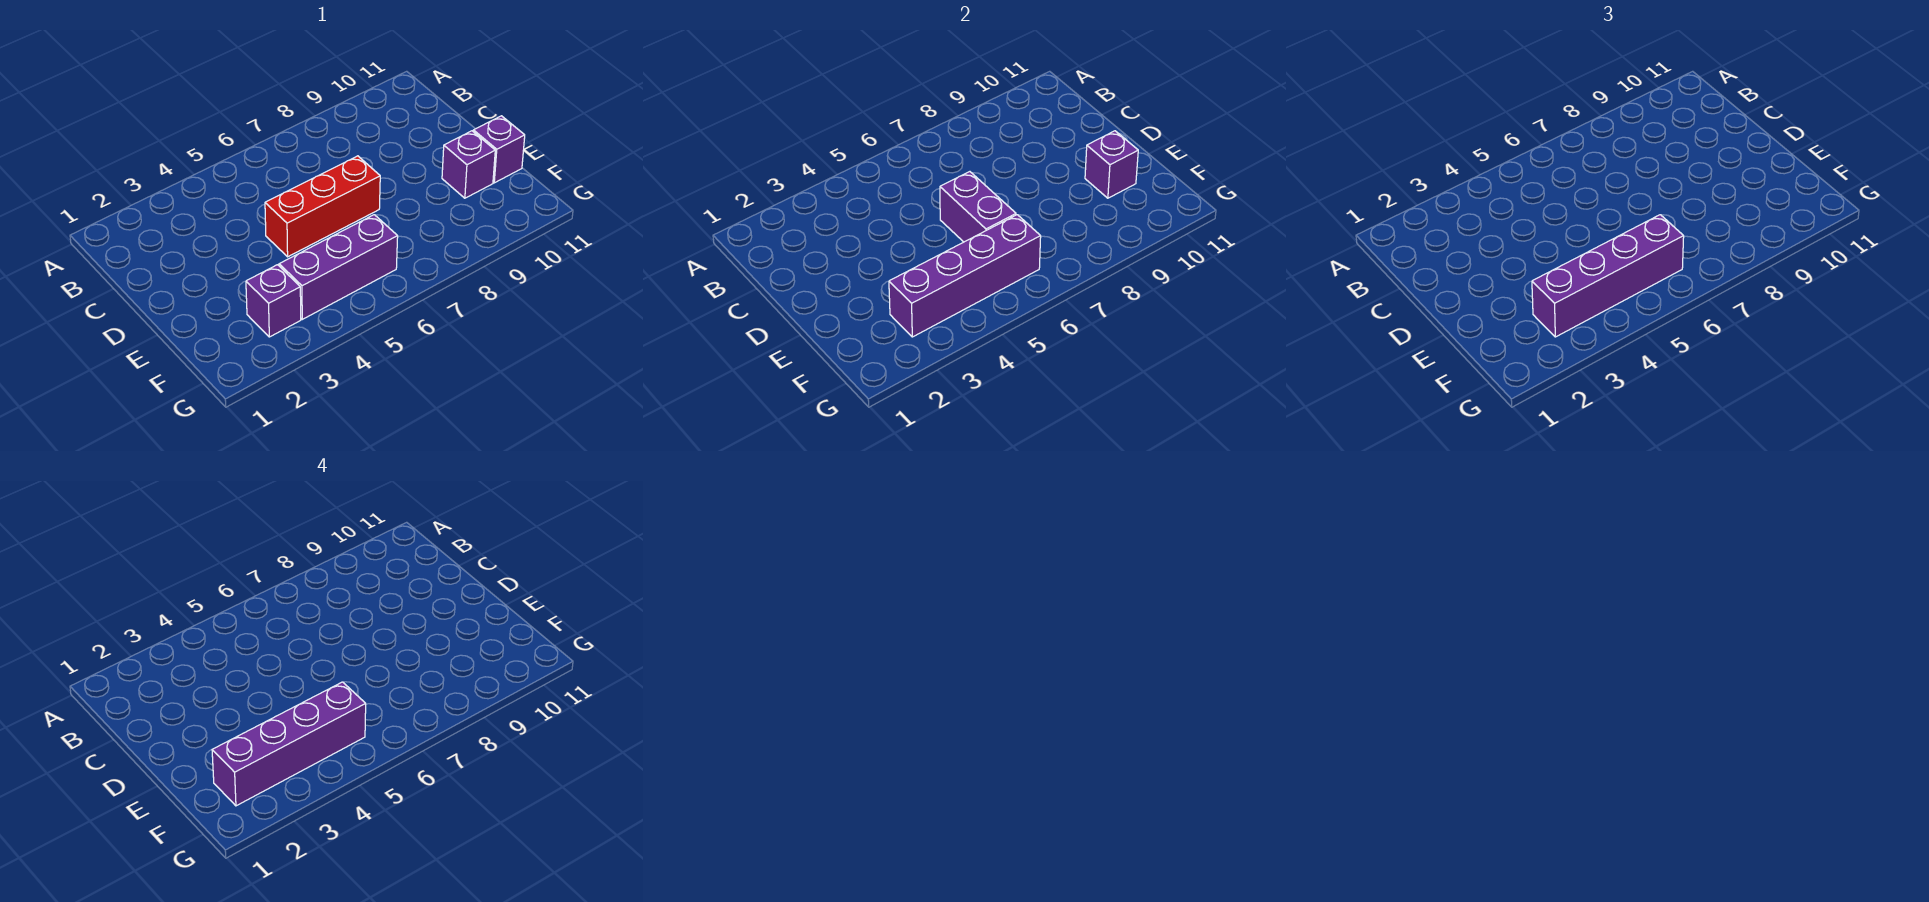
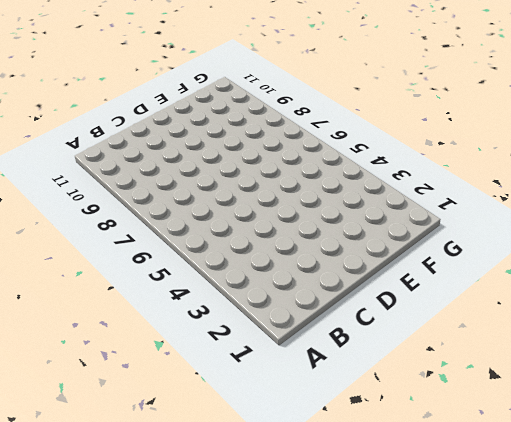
none -> red 1x3 brick [265,156,380,257]
none -> purple 1x1 brick [442,131,495,198]

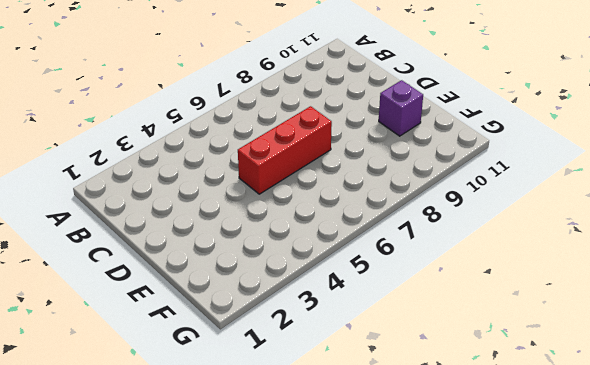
none -> purple 1x1 brick [473,116,525,183]
none -> purple 1x1 brick [246,265,301,337]

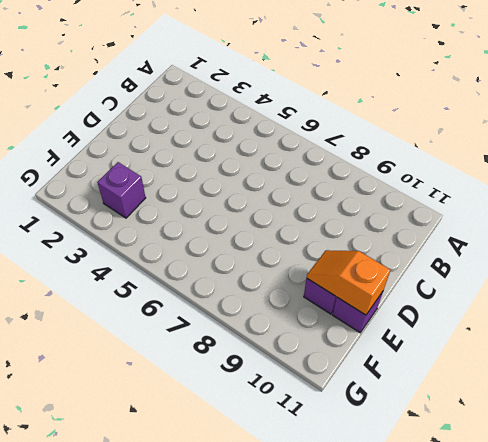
orange 1x2 slope [307,250,390,315] -> purple 1x1 brick [1085,131,1138,198]
none -> red 1x3 brick [265,156,380,257]
none -> purple 1x3 brick [279,215,398,319]

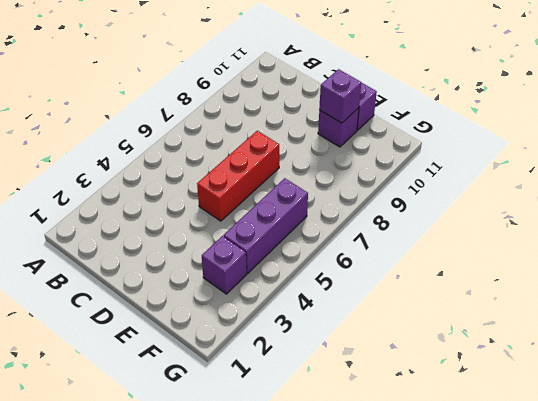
none -> purple 1x2 brick [940,172,1016,242]
none -> purple 1x4 brick [889,215,1041,337]

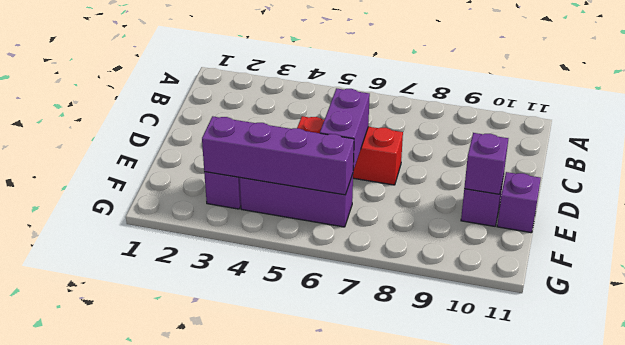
none -> purple 1x4 brick [1532,215,1684,337]
none -> purple 1x4 brick [212,682,366,806]

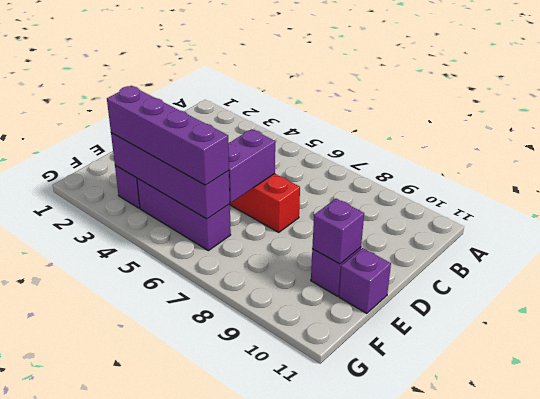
none -> purple 1x4 brick [212,682,366,806]

